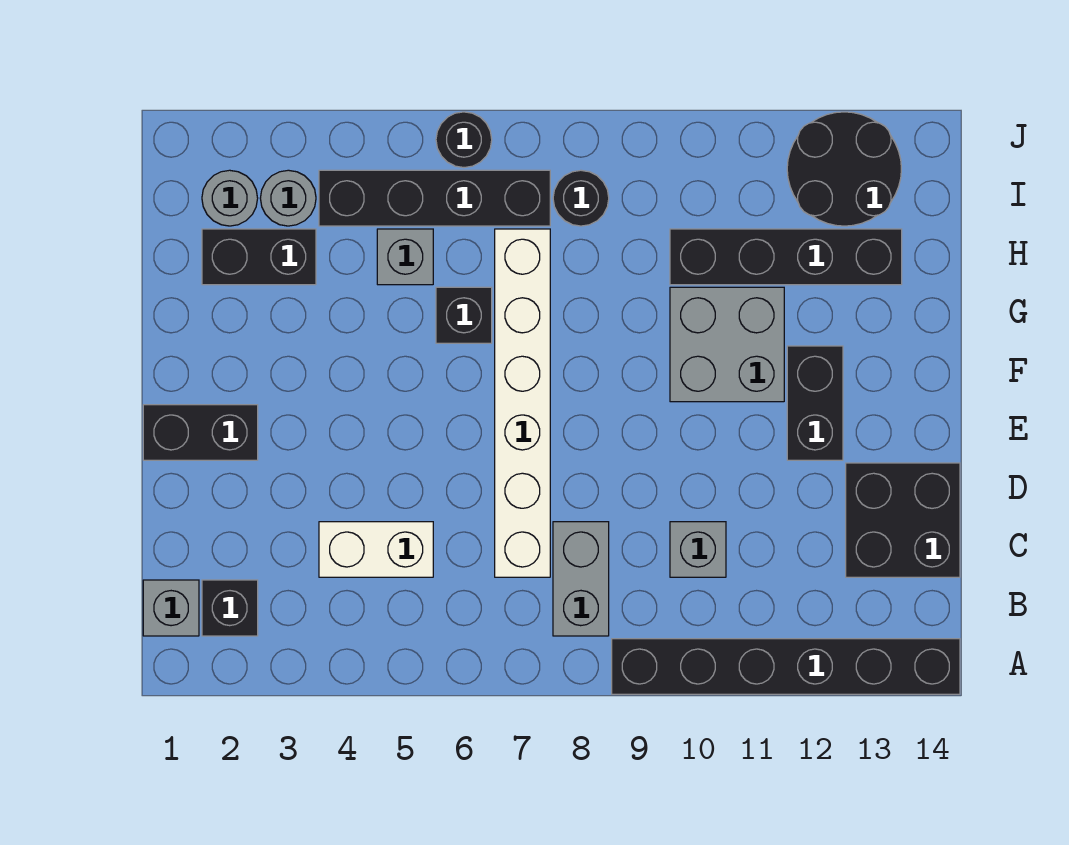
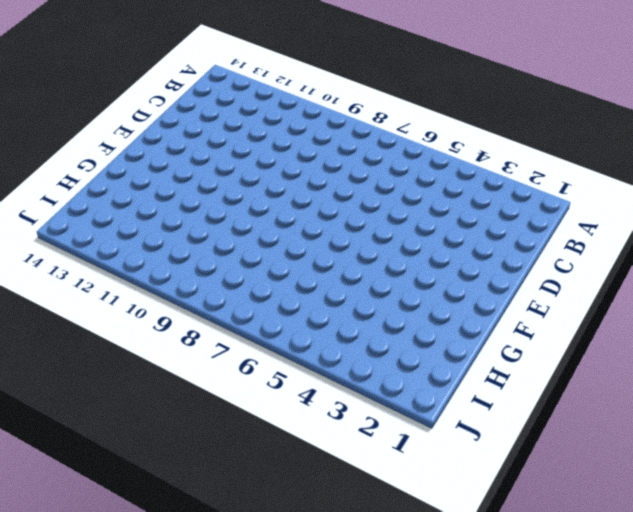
none -> black 1x6 brick [612,639,960,694]
none -> grey 1x1 brick [143,580,199,636]
none -> black 1x1 brick [202,580,258,636]

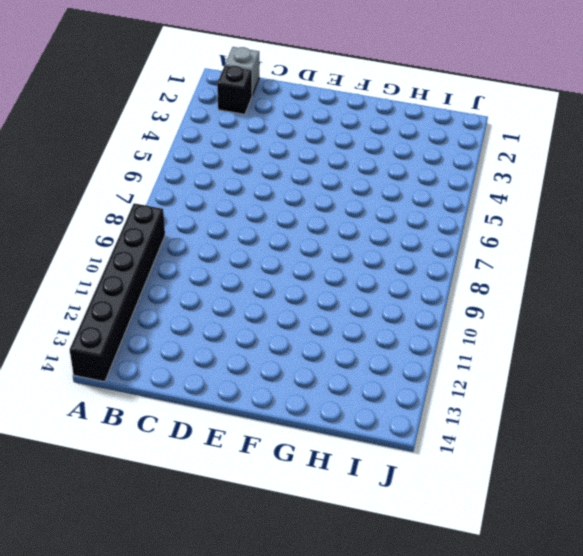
none -> grey 1x2 brick [553,522,609,636]
none -> white 1x2 brick [319,522,433,577]
none -> white 1x6 brick [495,229,550,577]

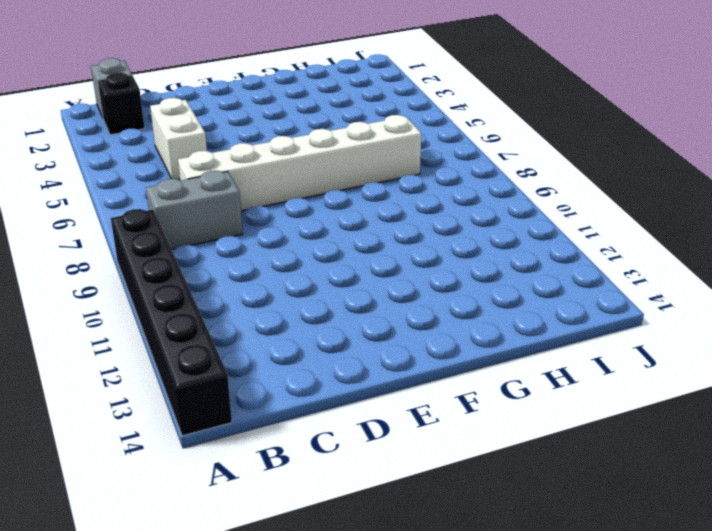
none -> grey 1x1 brick [670,522,726,577]
none -> black 2x2 brick [846,463,960,577]
none -> black 1x2 brick [143,405,258,460]

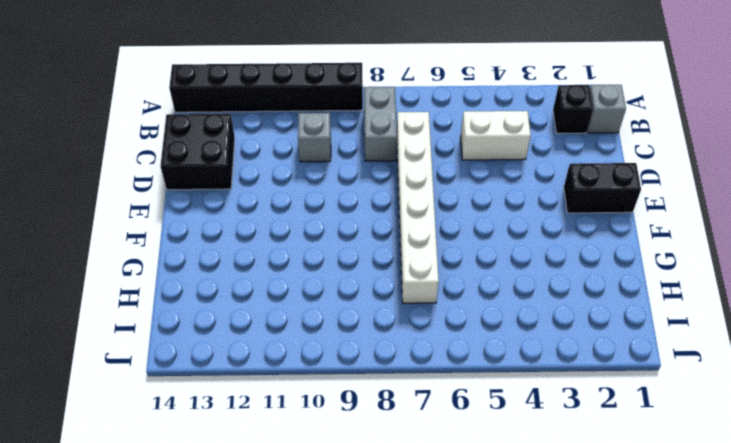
none -> black 1x2 brick [787,346,843,460]
none -> grey 2x2 brick [670,287,784,402]
none -> black 1x1 brick [436,287,492,343]

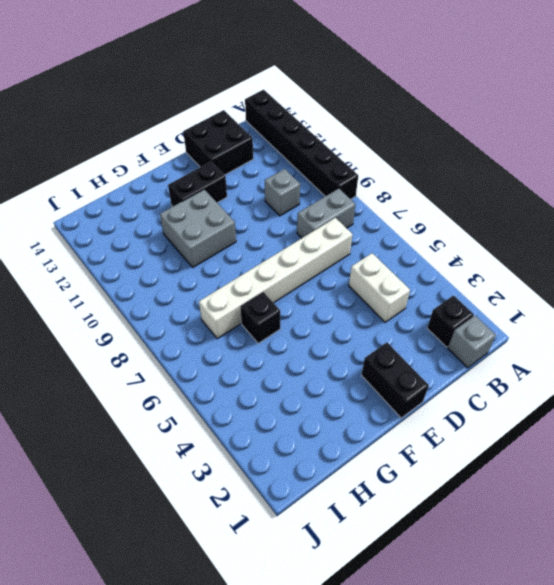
none -> black 1x2 brick [202,229,316,285]
none -> grey 1x1 brick [377,229,433,285]
none -> black 1x4 brick [670,229,902,285]

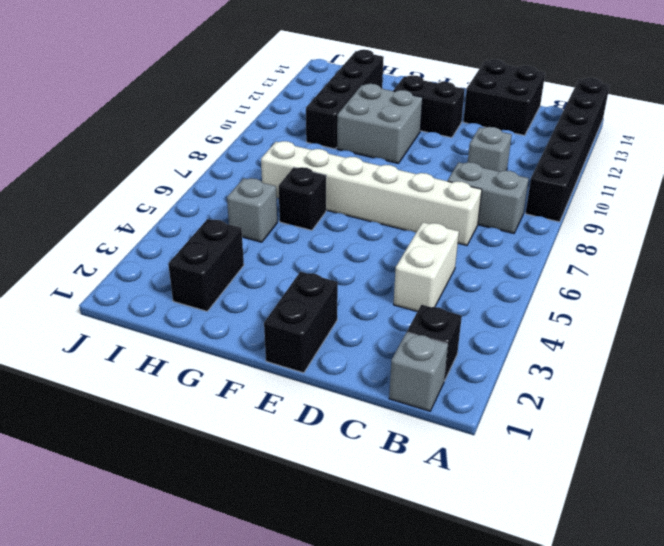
none -> grey 1x1 round brick [202,170,258,226]
none -> grey 1x1 round brick [260,170,316,226]
none -> black 1x4 brick [319,170,550,226]

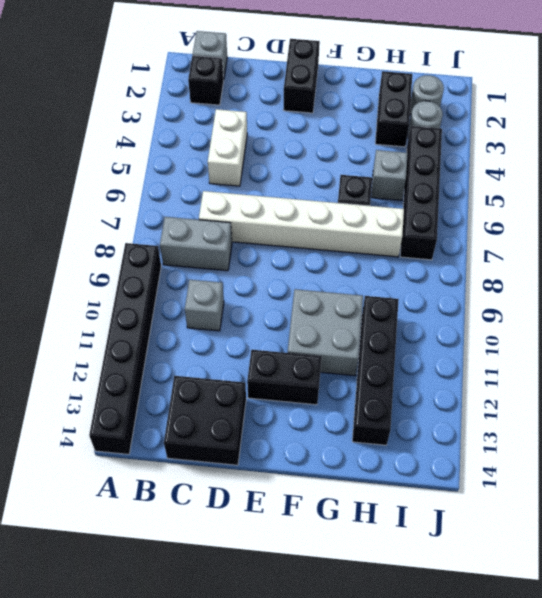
none -> black 1x1 round brick [553,170,609,226]
none -> black 2x2 round brick [787,112,901,226]
none -> black 1x1 round brick [436,112,492,168]

